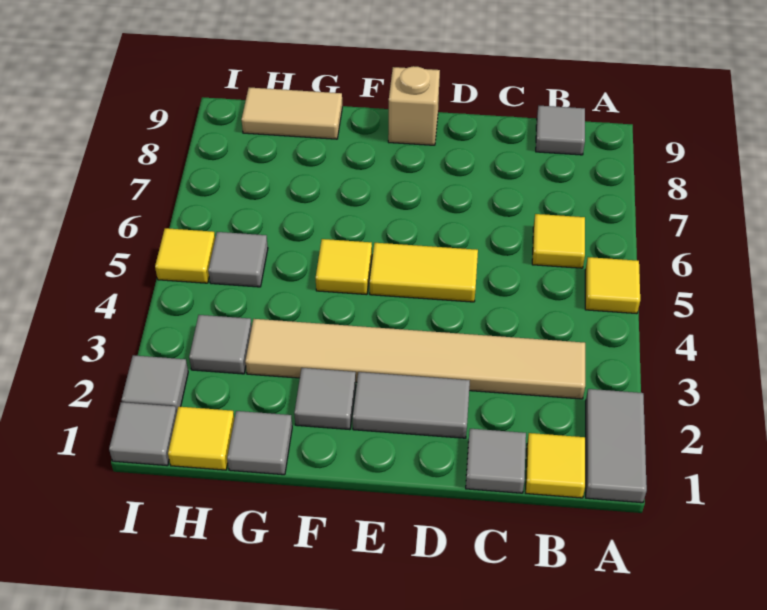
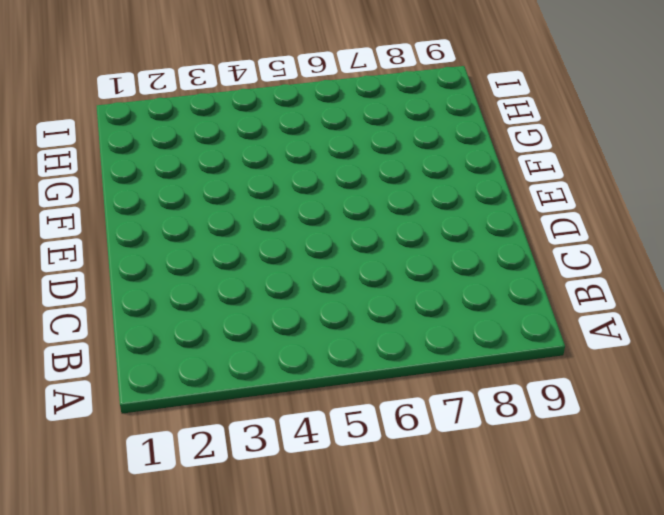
none -> grey 1x2 tile [586,389,647,503]
none -> yellow 1x1 tile [585,257,640,314]
none -> yellow 1x1 tile [526,433,585,498]

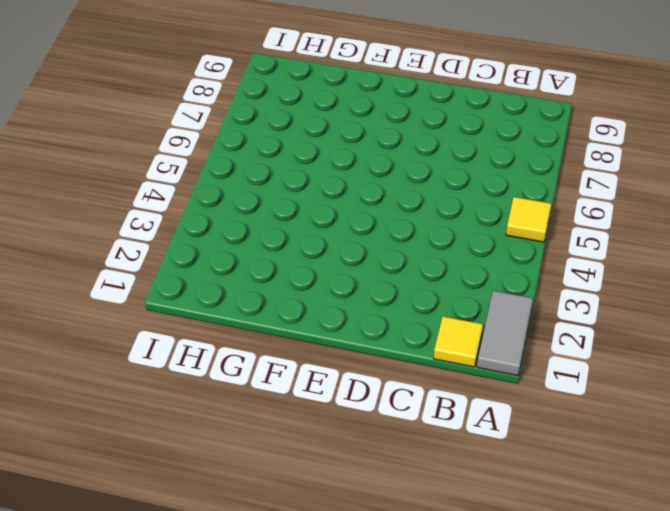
none -> tan 1x6 tile [245,319,585,399]
none -> yellow 1x1 tile [532,214,585,268]
none -> grey 1x1 tile [536,106,585,155]

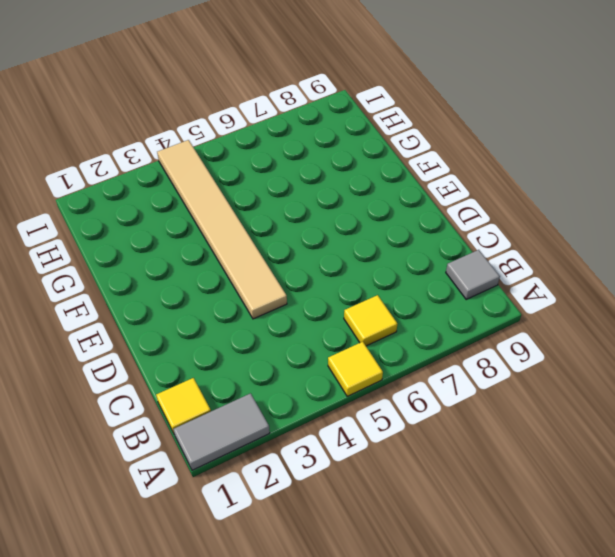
tan 1x6 tile [157,140,287,319] -> tan 1x6 tile moved to [245,319,585,399]
none -> grey 1x1 tile [466,429,526,493]
none -> grey 1x2 tile [353,372,470,438]
none -> yellow 1x2 tile [369,243,478,302]

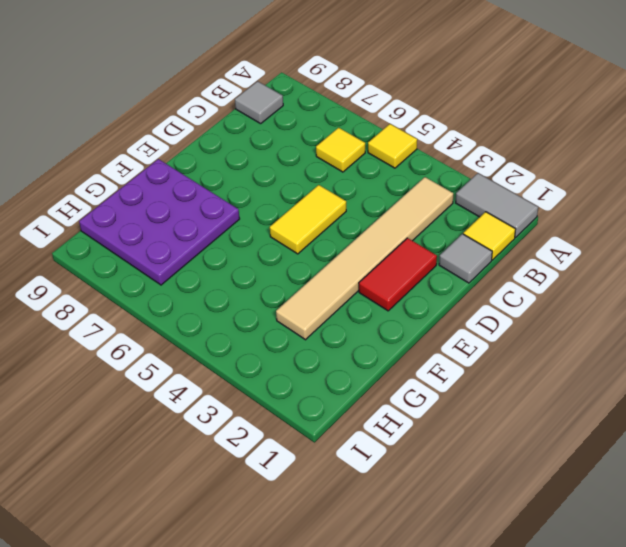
red 1x2 tile [359,238,437,311] -> grey 1x2 tile [353,372,470,438]
purple 3x3 plate [79,159,240,285] -> tan 1x2 tile [241,87,342,139]
none -> tan 1x1 brick [388,66,440,145]
none -> grey 1x1 tile [294,368,356,430]
none -> yellow 1x1 tile [316,239,372,295]

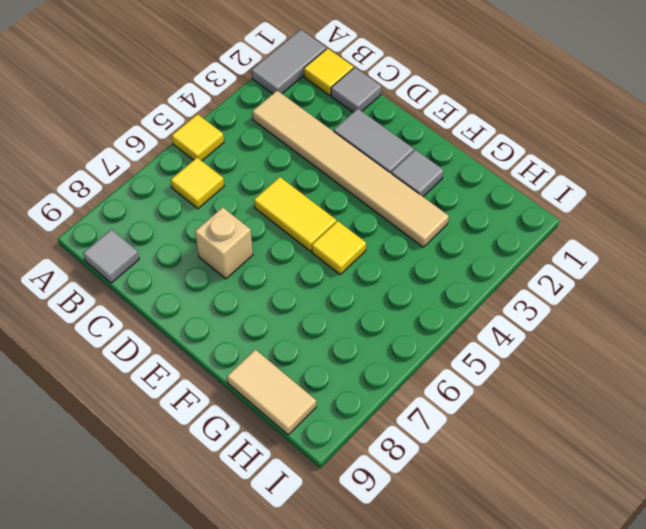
tan 1x1 brick [195,207,253,279] -> tan 1x1 brick moved to [388,66,440,145]
none -> grey 1x1 tile [227,411,292,475]
none -> yellow 1x1 tile [168,407,234,470]
none -> grey 1x1 tile [189,315,252,374]

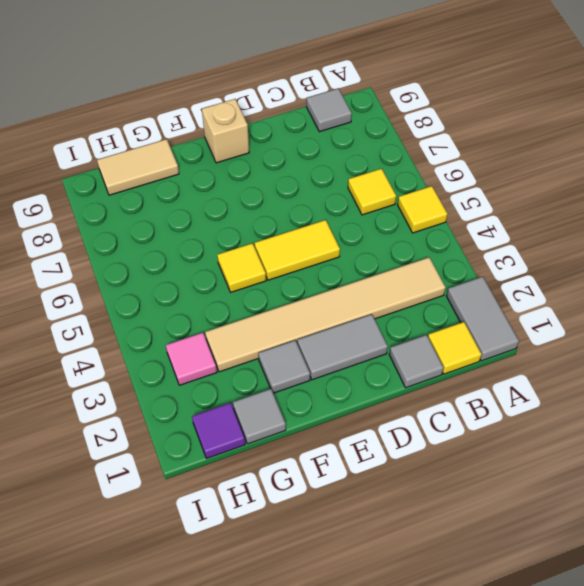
purple 1x1 tile [192,403,245,458] -> yellow 1x1 tile [168,407,234,470]
pink 1x1 tile [166,333,217,385] -> grey 1x1 tile [189,315,252,374]
none -> grey 1x1 tile [208,232,268,287]
none -> grey 1x1 tile [109,402,177,466]
none -> grey 1x1 tile [121,355,188,411]

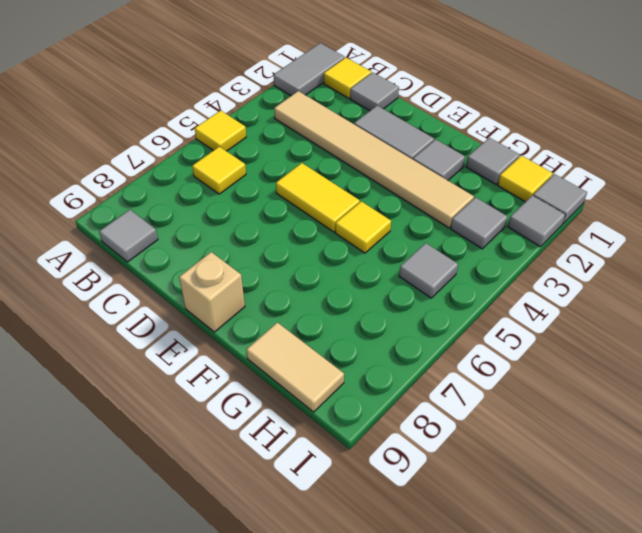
none -> yellow 1x1 tile [155,228,215,283]

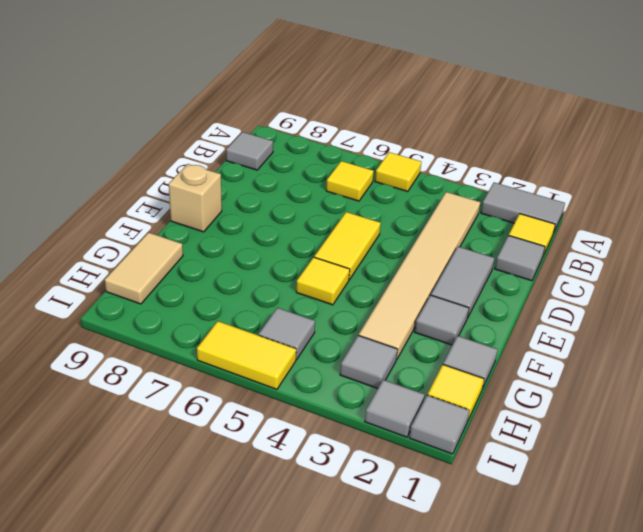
yellow 1x2 tile [197,321,296,389] -> yellow 1x1 tile [155,228,215,283]

